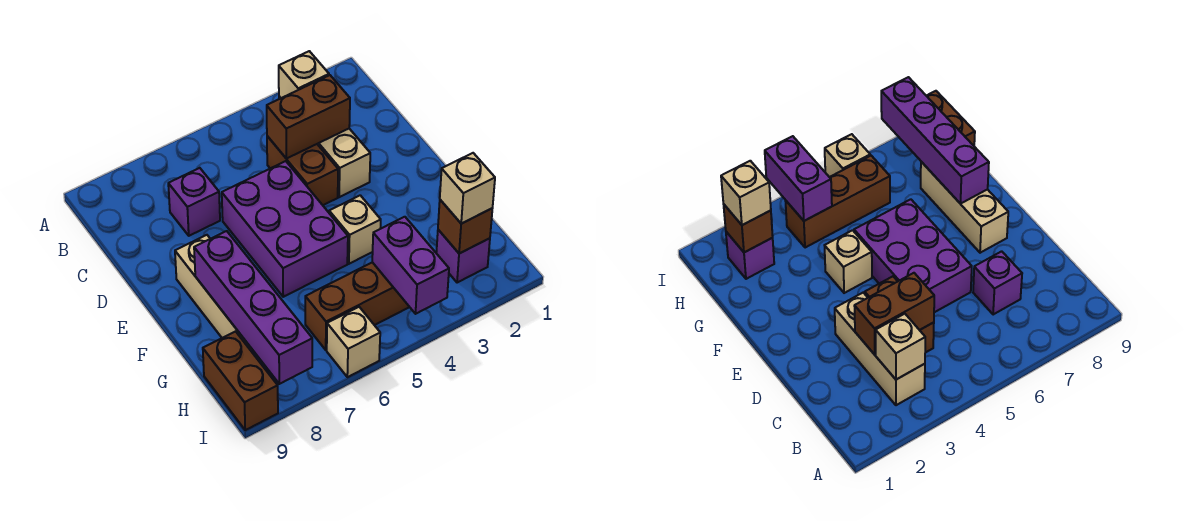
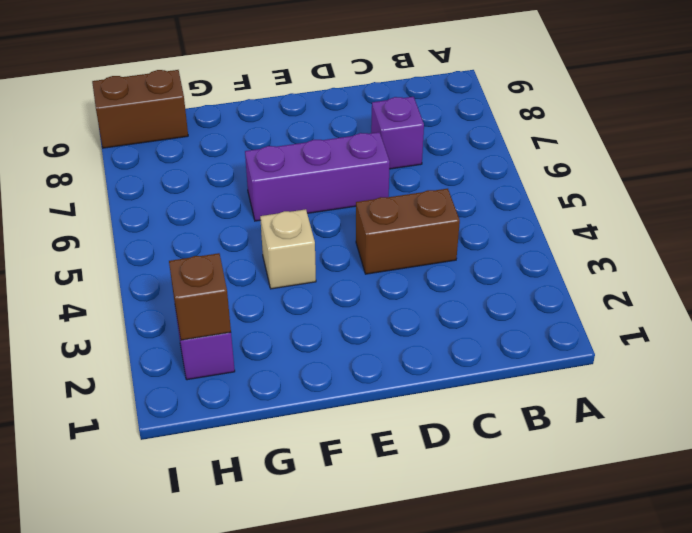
purple 1x3 brick [245,132,390,221] -> purple 2x3 brick [222,161,348,297]
none -> tan 1x3 brick [279,97,370,197]
none -> tan 1x3 brick [175,235,252,350]
none -> brown 1x3 brick [305,262,409,350]

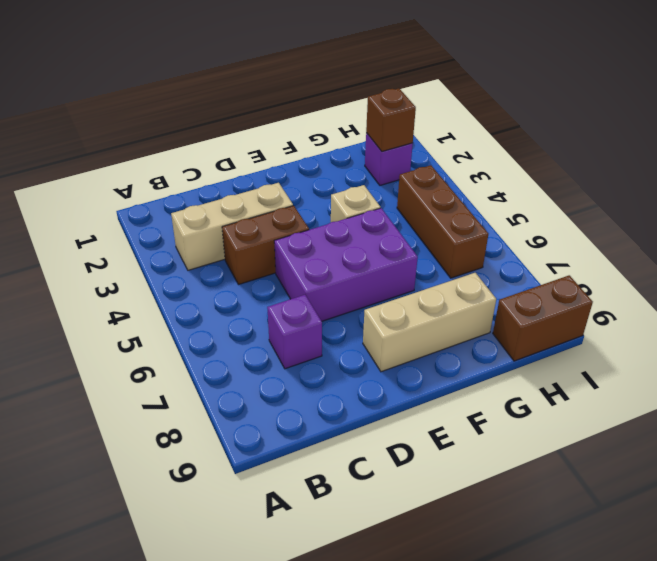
none -> tan 1x1 brick [327,307,380,377]
none -> tan 1x1 brick [279,51,329,98]
none -> brown 1x2 brick [267,75,350,159]

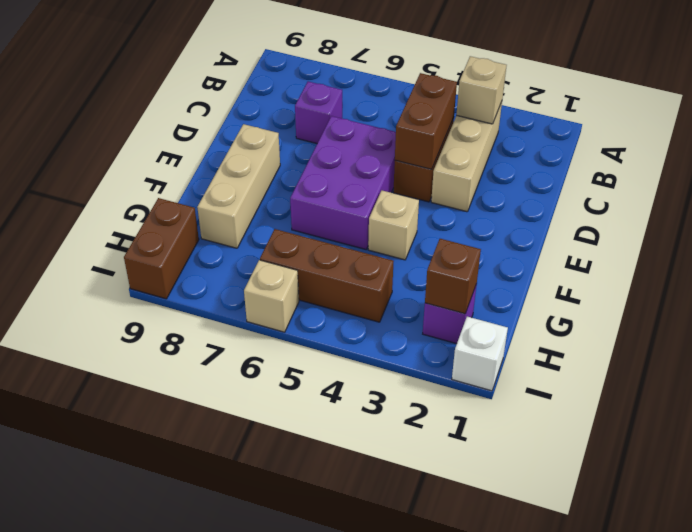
brown 1x2 brick [395,73,457,169] -> brown 1x2 brick turned to [267,75,350,159]
white 1x1 brick [452,317,508,391] -> none
none -> purple 1x4 brick [194,231,312,384]
none -> purple 1x2 brick [372,217,449,314]
none -> tan 1x1 brick [440,153,495,224]

